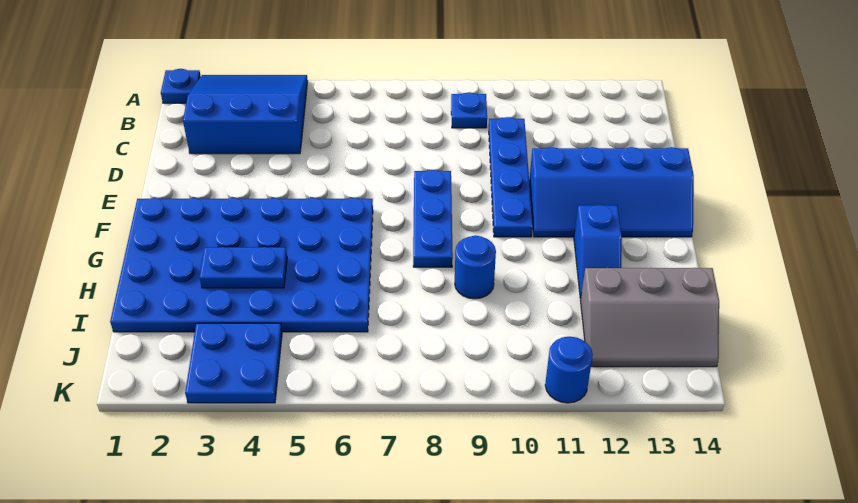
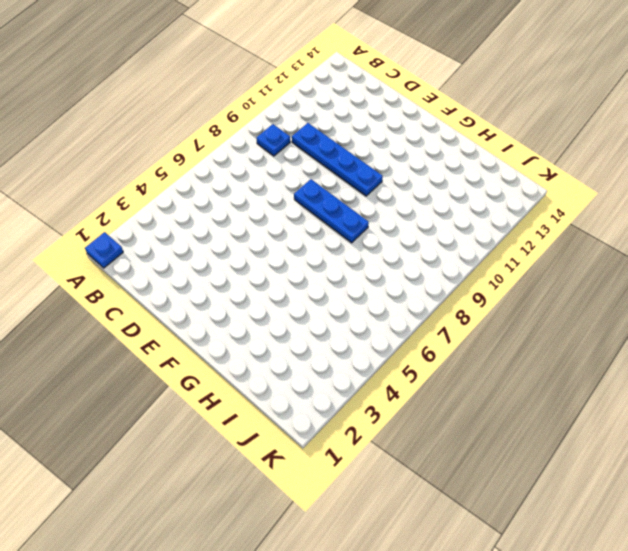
none -> blue 3x3 slope [183,75,308,154]
none -> blue 2x4 slope [529,147,694,237]
none -> blue 4x6 plate [110,198,373,332]

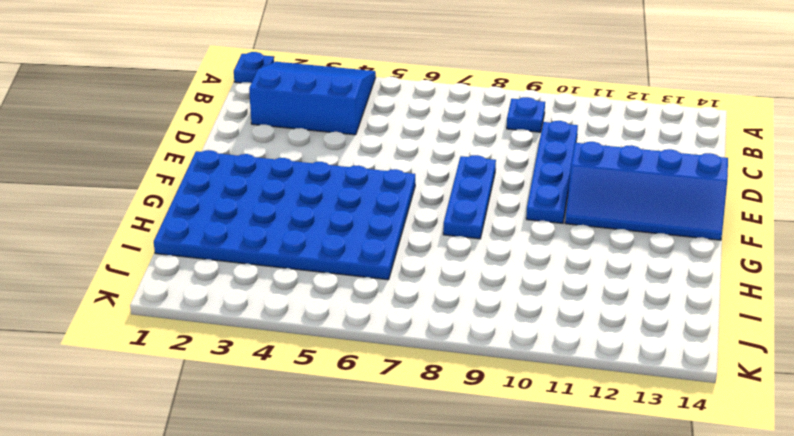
none -> blue 1x2 slope [574,205,622,298]
none -> blue 1x1 round brick [455,235,496,299]
none -> grey 2x3 slope [580,268,719,367]

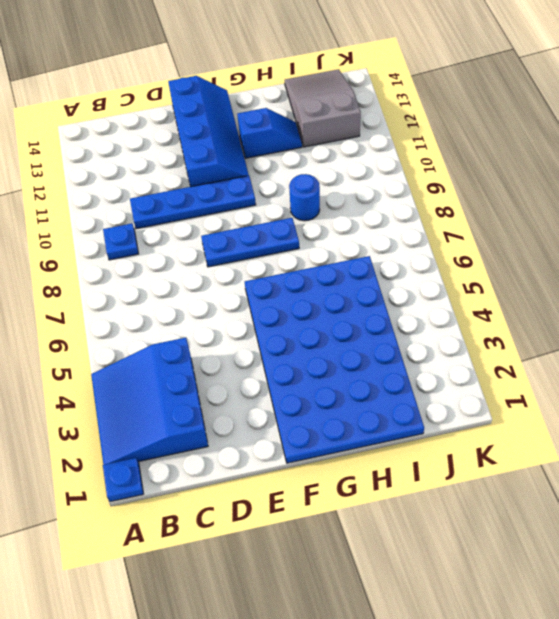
grey 2x3 slope [285,69,361,147] -> grey 2x3 slope turned to [580,268,719,367]
none -> blue 2x2 plate [185,323,282,403]
none -> blue 1x1 round brick [545,337,593,403]
none -> blue 1x2 plate [200,247,287,288]

